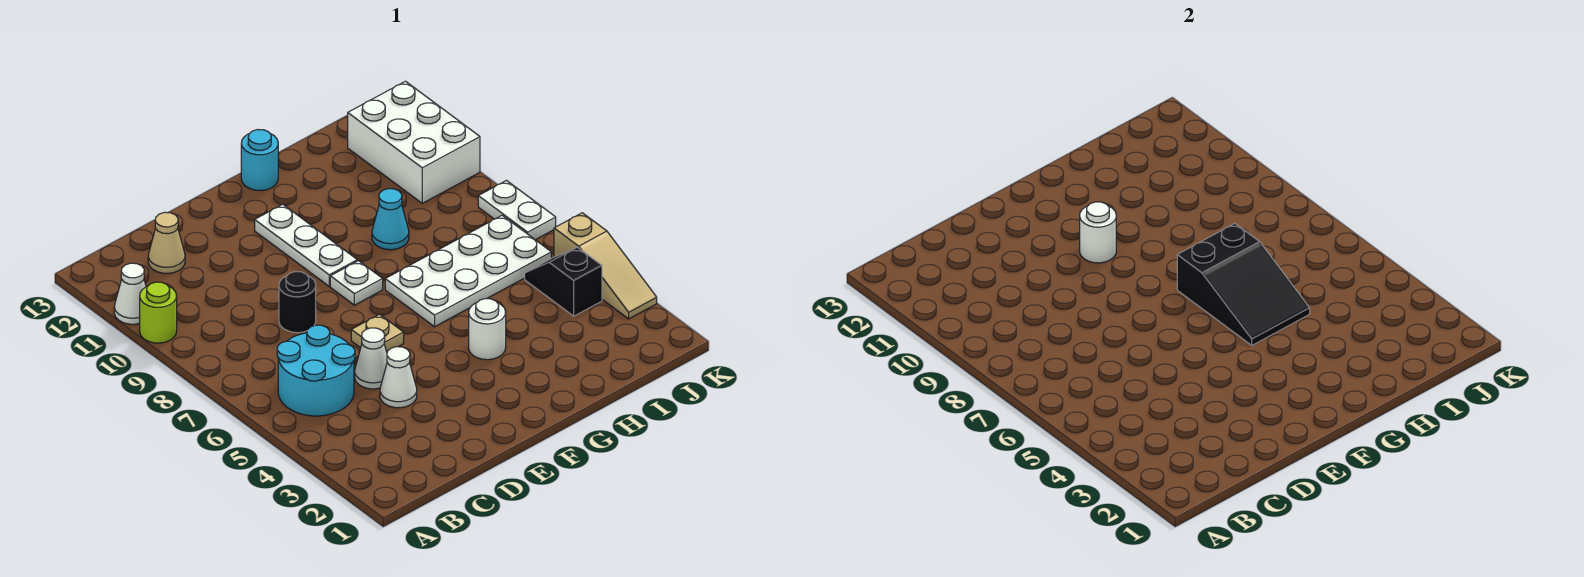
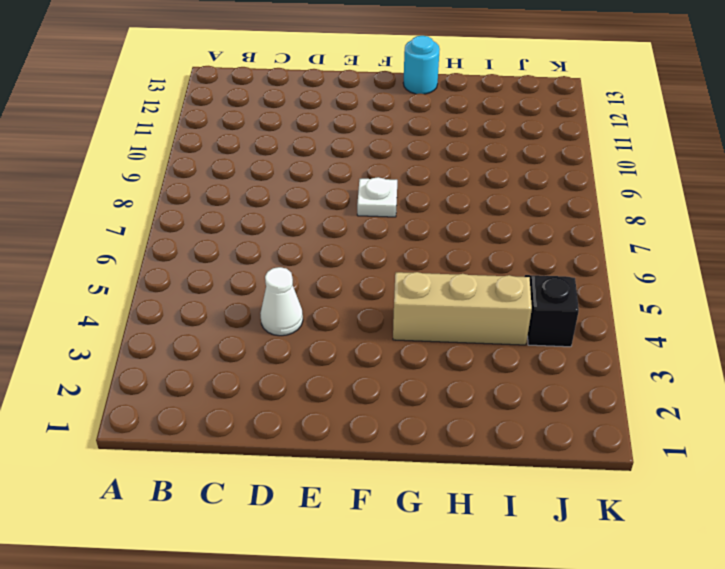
tan 1x3 brick [393,272,532,345] -> white 1x1 round brick [469,299,506,360]
none -> lime 1x1 round brick [140,282,177,343]
none -> white 1x1 cone [114,263,146,324]
none -> cyan 2x2 round brick [277,325,355,416]

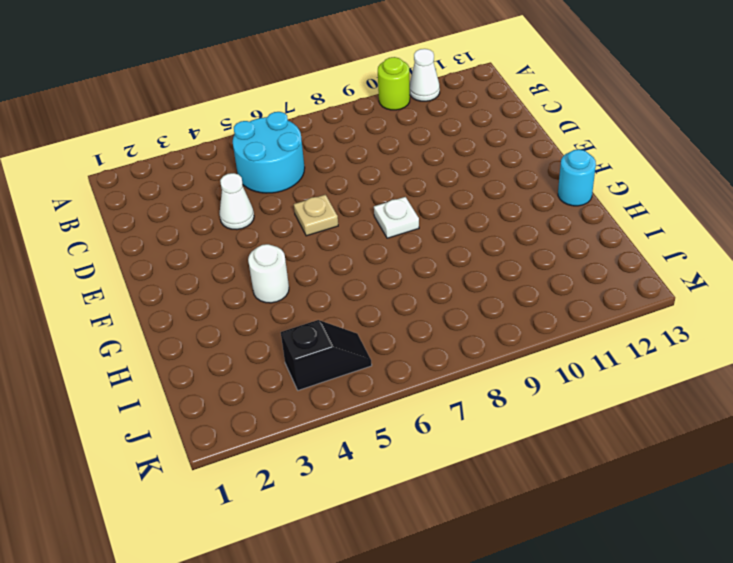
none -> tan 1x1 cone [148,212,185,273]
none -> white 1x1 cone [355,328,387,389]
none -> black 1x1 round brick [279,272,316,333]

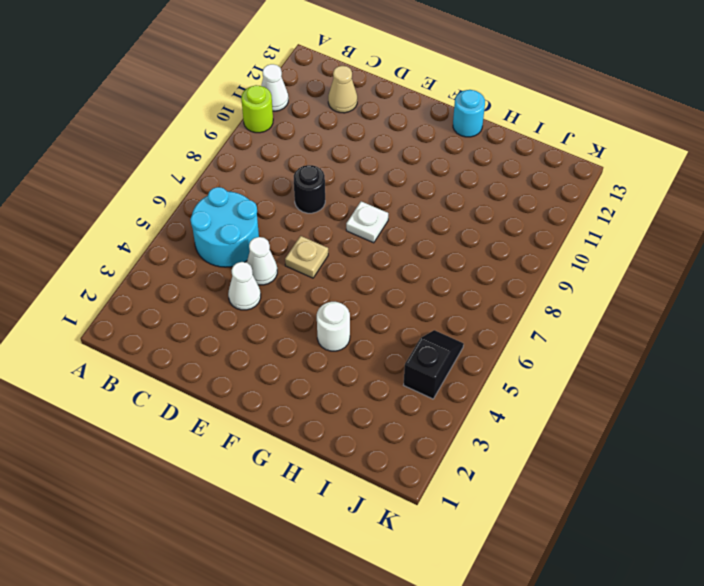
none -> white 1x3 plate [255,204,357,286]
none -> white 2x4 plate [385,215,551,327]
none -> cyan 1x1 cone [372,189,409,250]

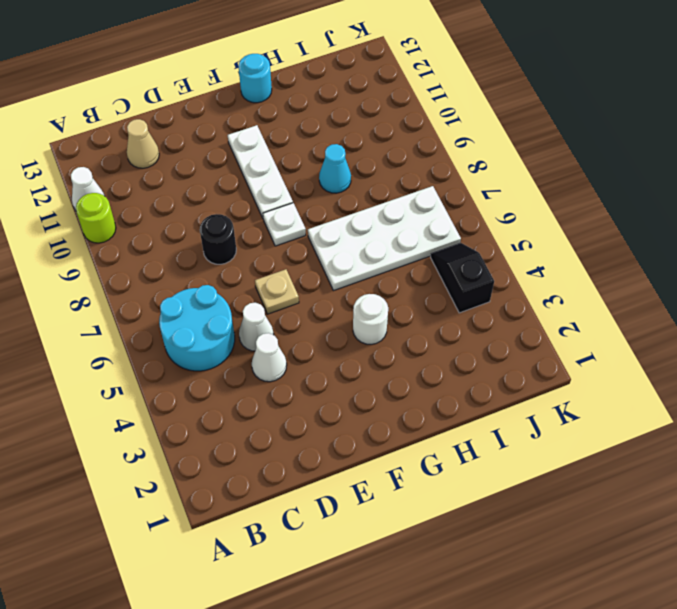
none -> white 2x3 brick [348,81,480,203]
none -> tan 1x3 slope [554,213,657,319]
none -> white 1x2 plate [478,181,556,240]

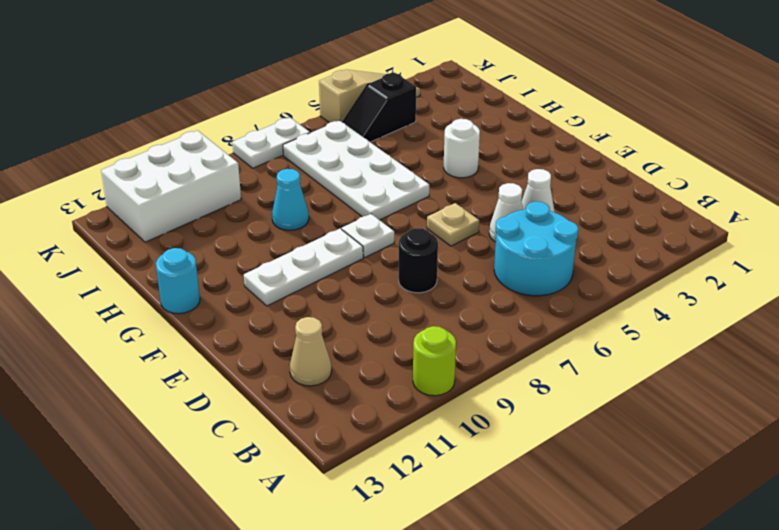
none -> white 1x1 cone [114,263,146,324]
none -> white 1x1 round brick [1080,202,1116,263]
none -> black 2x3 slope [1177,224,1310,345]

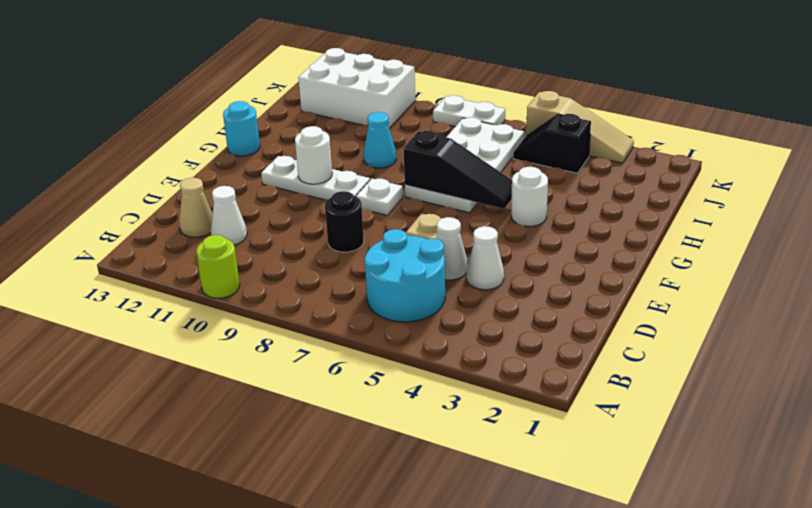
white 1x1 cone [211,186,247,245] -> white 1x1 cone moved to [114,263,146,324]
black 1x3 slope [403,131,512,209] -> black 2x3 slope [1177,224,1310,345]

